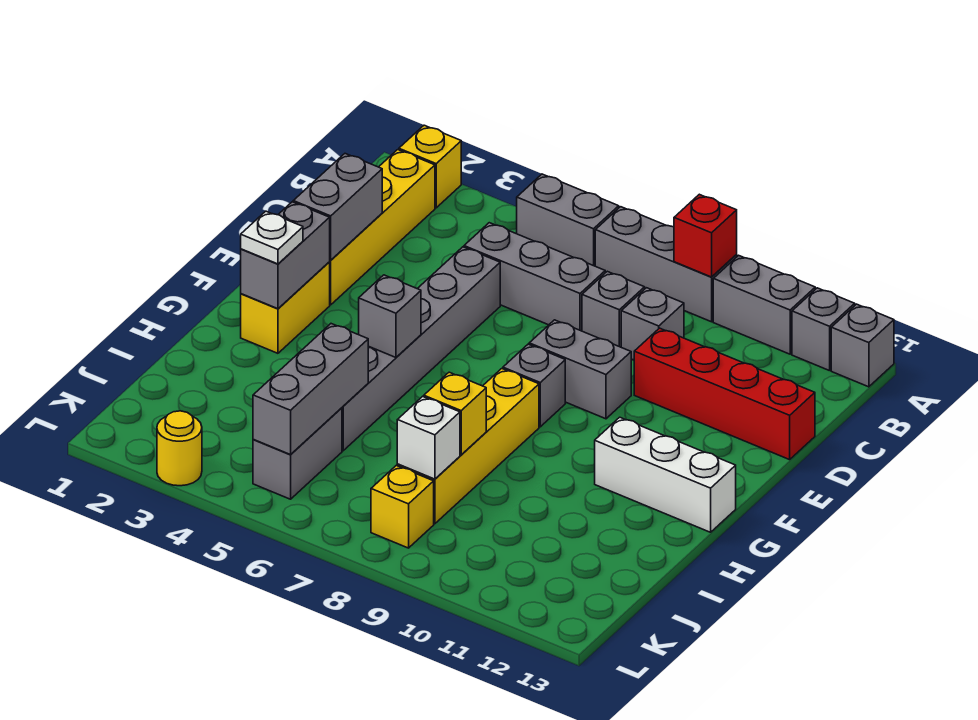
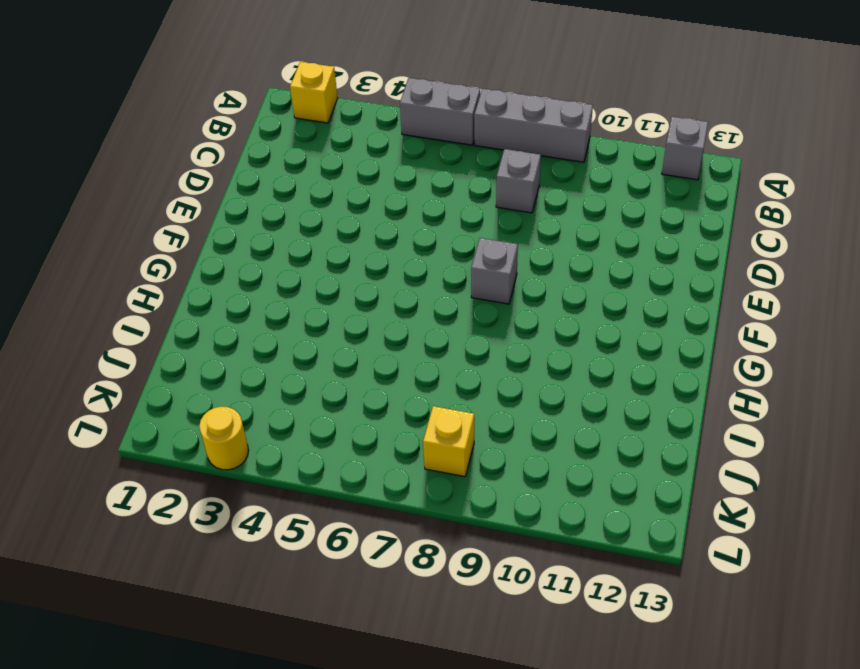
none -> grey 1x2 brick [713,255,815,354]
none -> grey 1x1 brick [831,304,894,387]
none -> yellow 1x4 brick [330,150,435,305]

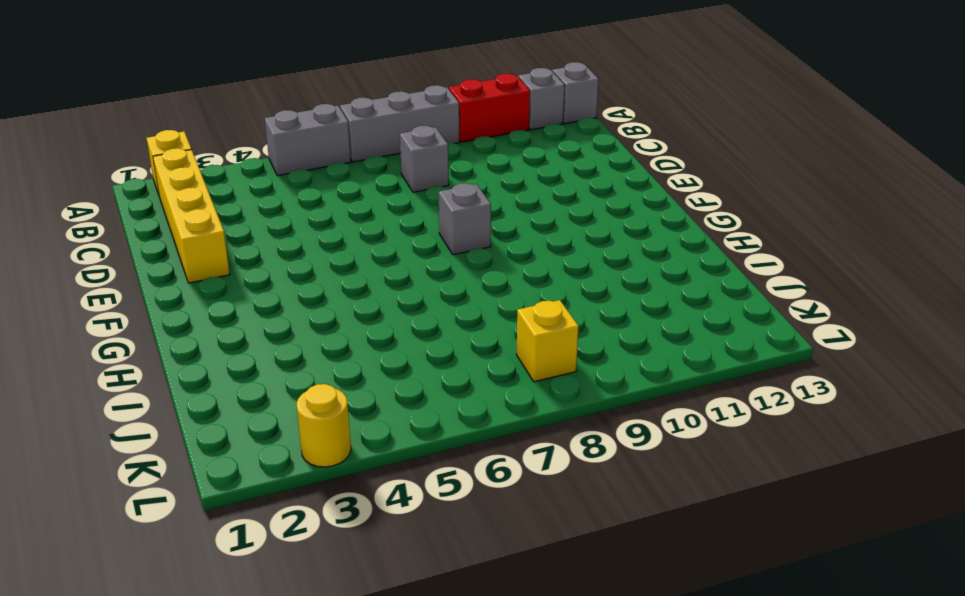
red 1x2 brick [449,74,530,142] -> grey 1x2 brick [713,255,815,354]
none -> grey 1x3 brick [464,223,605,331]
none -> grey 1x1 brick [621,288,684,360]
none -> grey 1x6 brick [342,247,500,451]

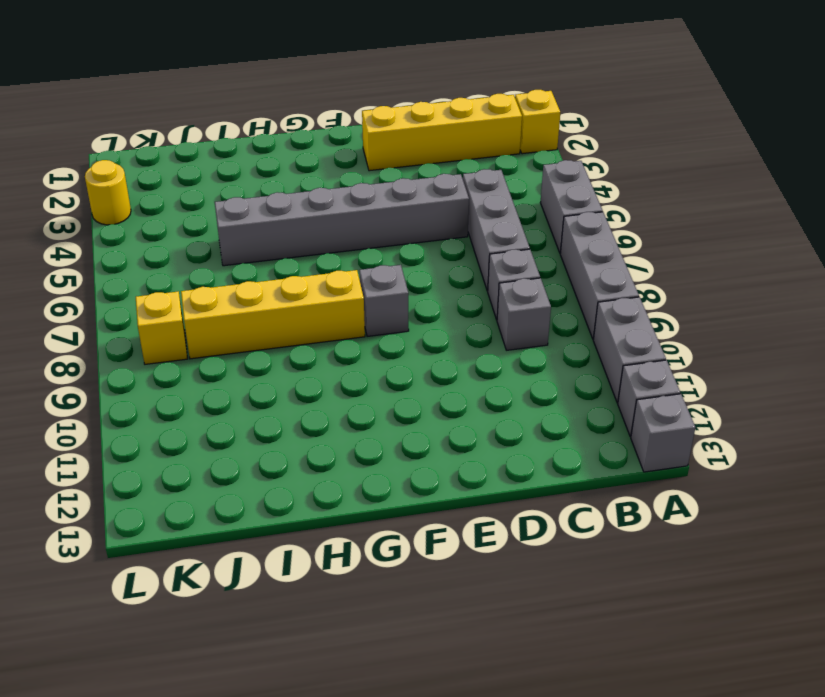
none -> red 1x4 brick [634,328,815,460]
none -> grey 1x2 brick [529,320,631,419]
none -> yellow 1x2 brick [241,262,330,353]

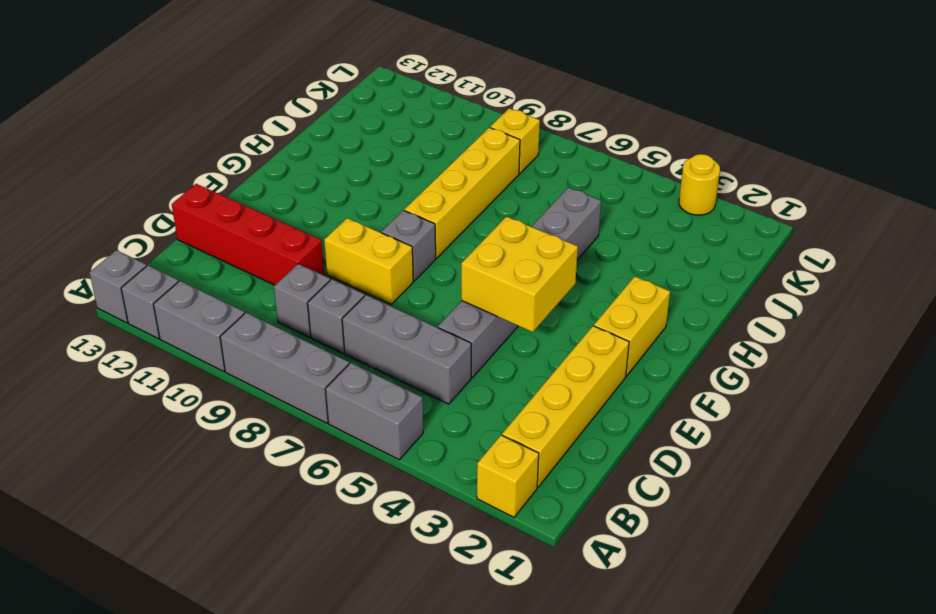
yellow 2x2 brick [461,217,578,332] -> none
yellow 1x2 brick [324,218,413,304] -> grey 1x2 brick [529,320,631,419]
none -> white 1x3 brick [595,417,736,532]
none -> grey 1x2 brick [253,408,342,499]
none -> red 1x1 brick [674,194,737,277]

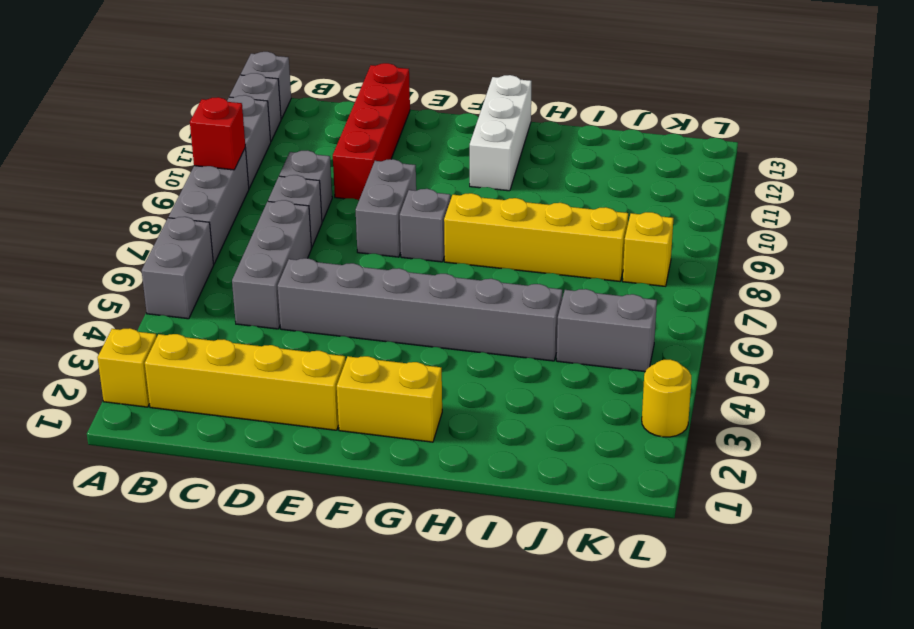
none -> grey 1x2 brick [293,154,382,260]
none -> grey 1x2 brick [241,202,330,309]
none -> grey 1x1 brick [359,275,421,357]

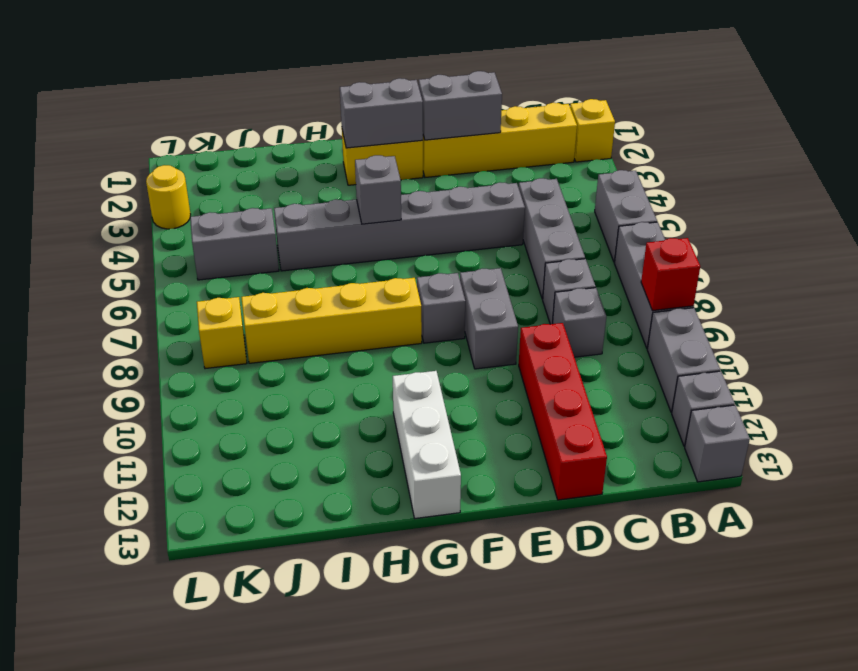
none -> grey 1x3 brick [253,324,368,455]
none -> yellow 1x1 brick [424,372,486,455]
none -> white 1x1 brick [397,397,460,479]

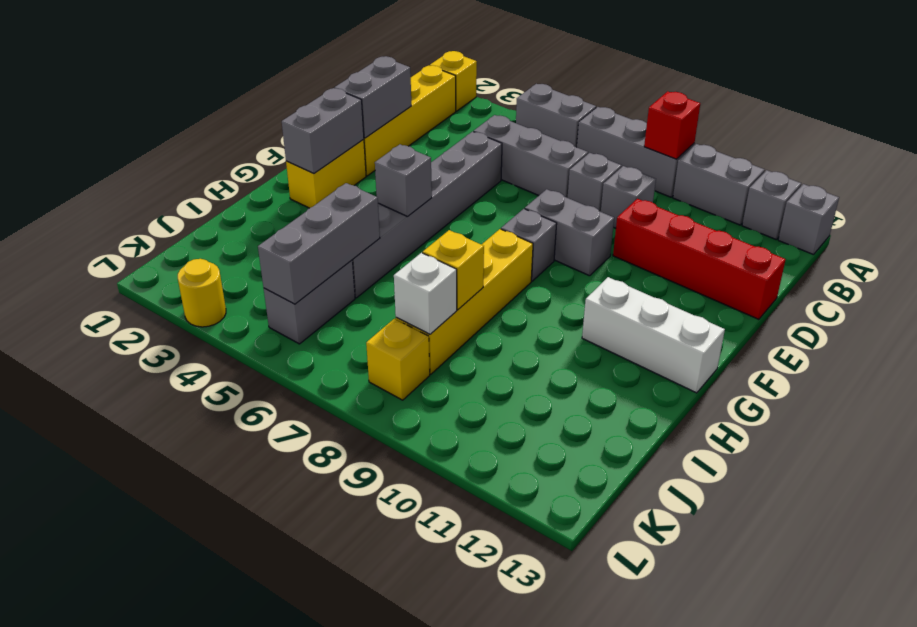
none -> white 1x1 plate [241,211,303,264]

